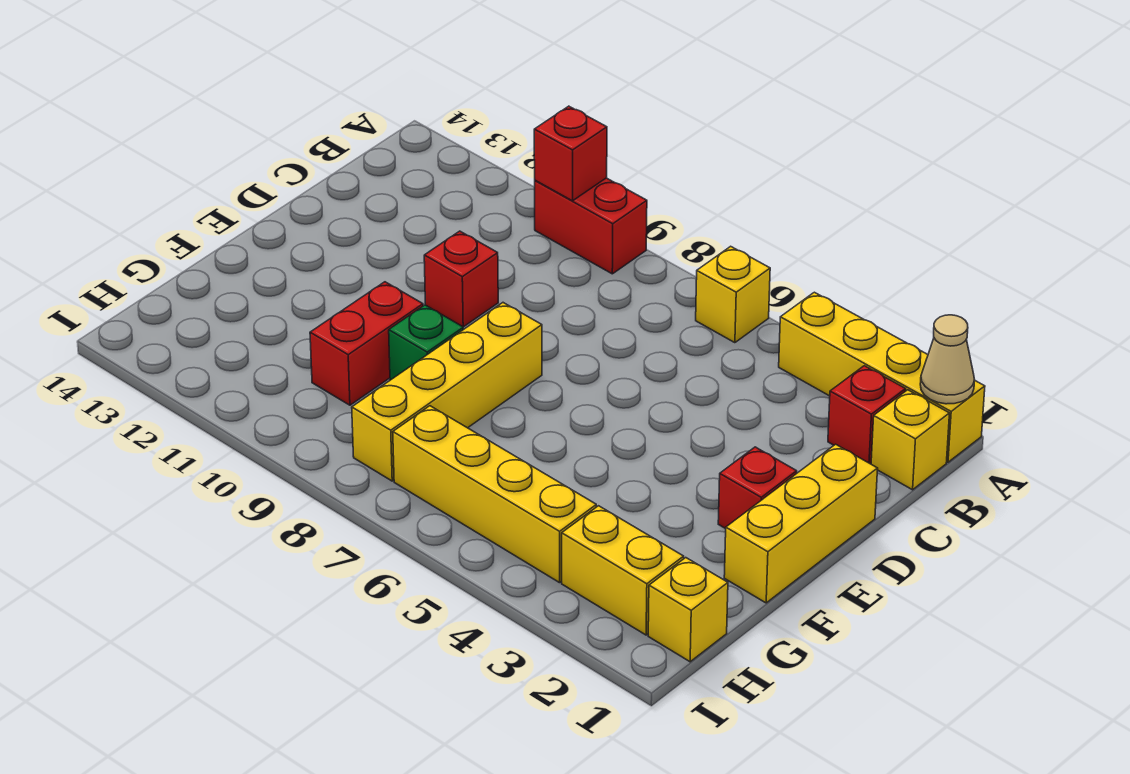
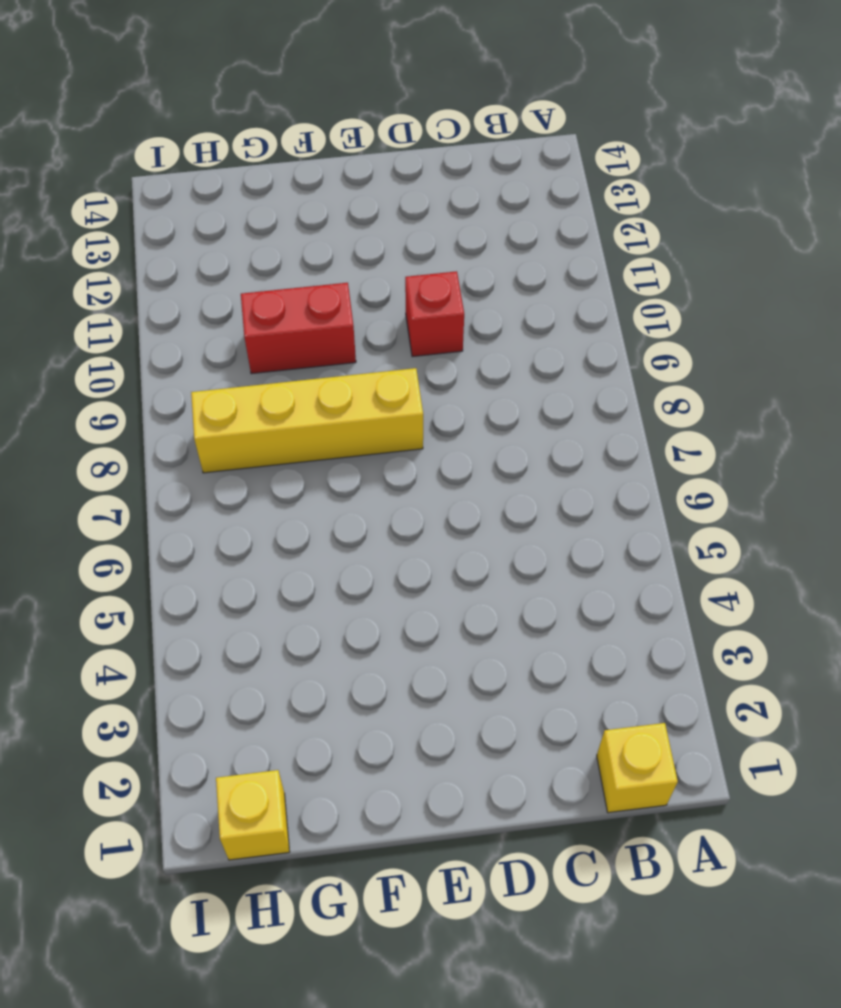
none -> yellow 1x4 brick [779,292,985,462]
none -> yellow 1x1 brick [696,246,770,343]
none -> red 1x2 brick [535,178,647,274]

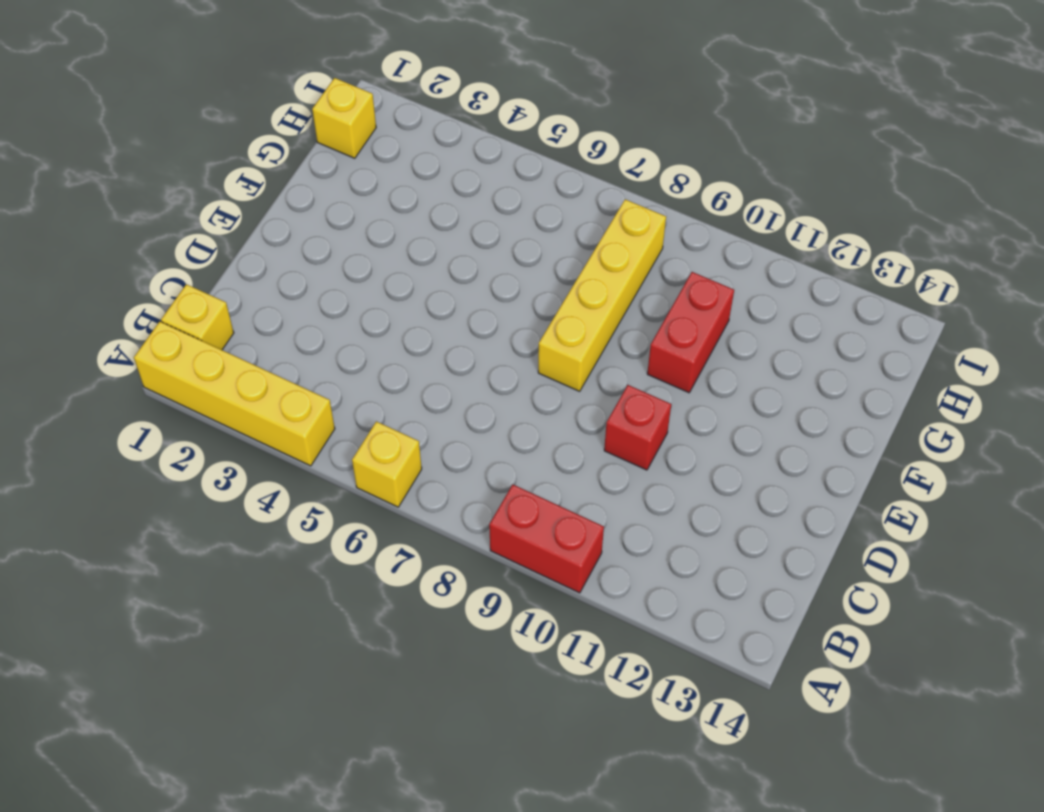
none -> red 1x1 brick [828,366,906,464]
none -> yellow 1x3 brick [724,444,878,603]
none -> red 1x1 brick [718,447,797,529]

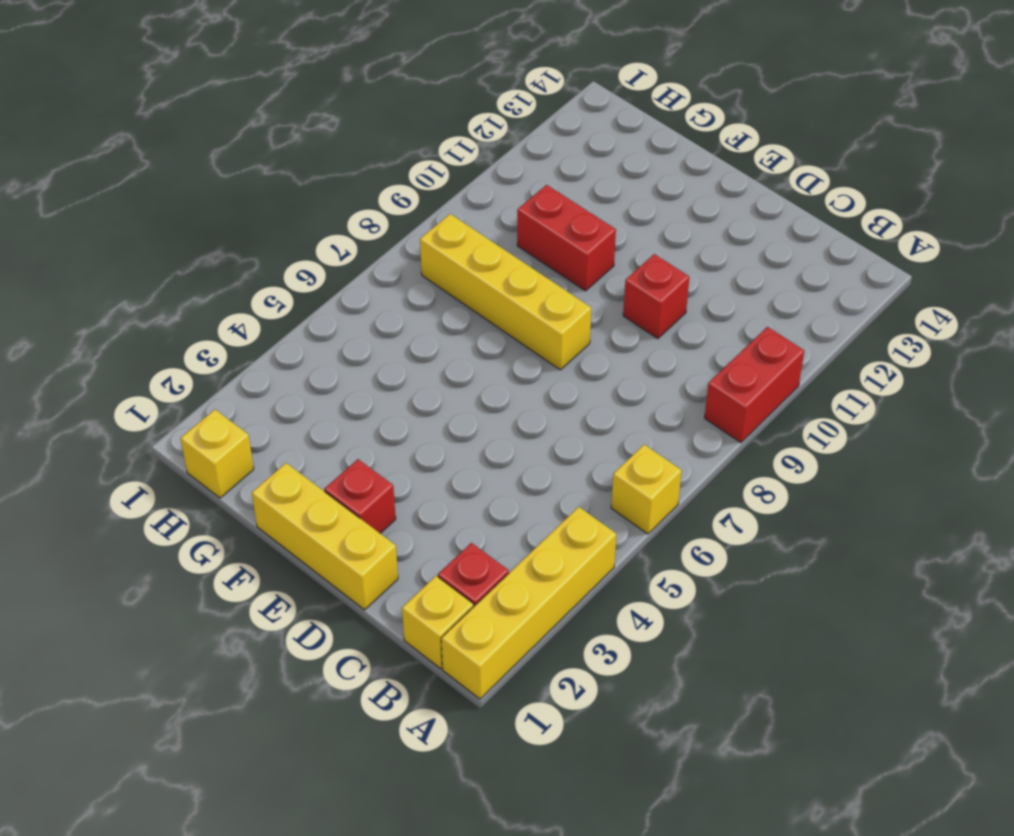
none -> green 1x1 brick [389,305,463,380]
none -> yellow 1x2 brick [562,506,684,635]
none -> yellow 1x4 brick [393,406,596,583]

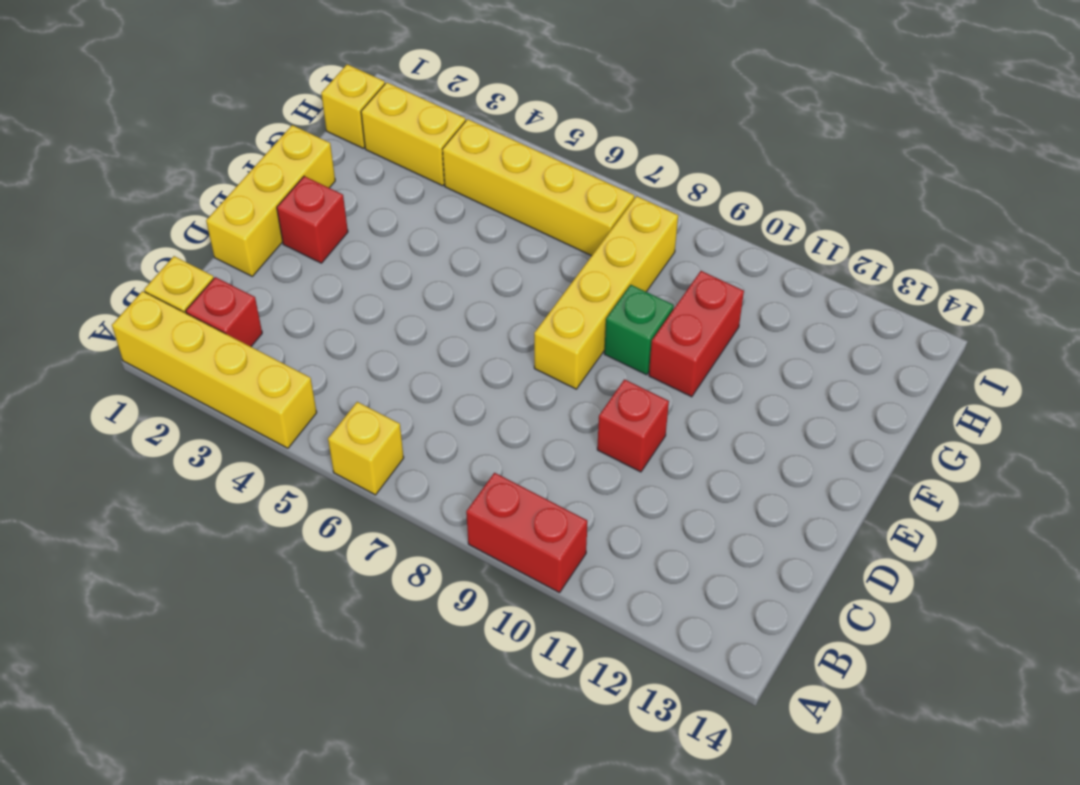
none -> tan 1x1 cone [920,315,975,404]
none -> red 1x1 brick [534,106,607,201]

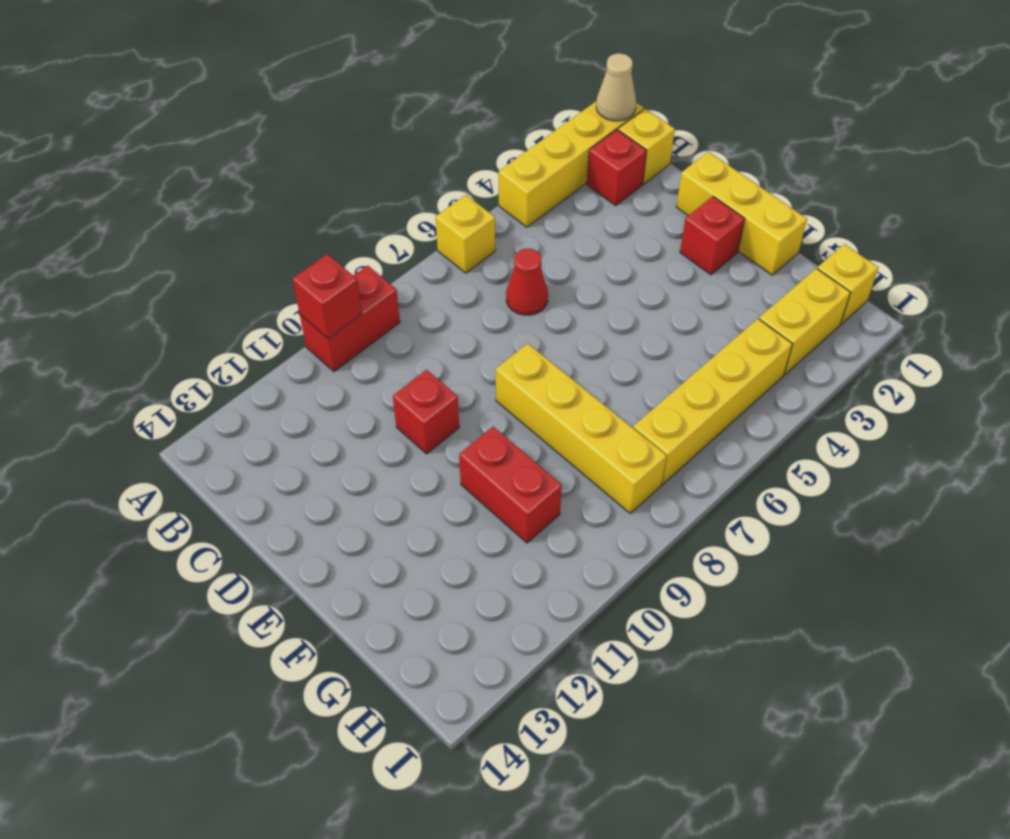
red 1x1 cone [506,248,548,315] -> none
none -> green 1x1 brick [389,305,463,380]

